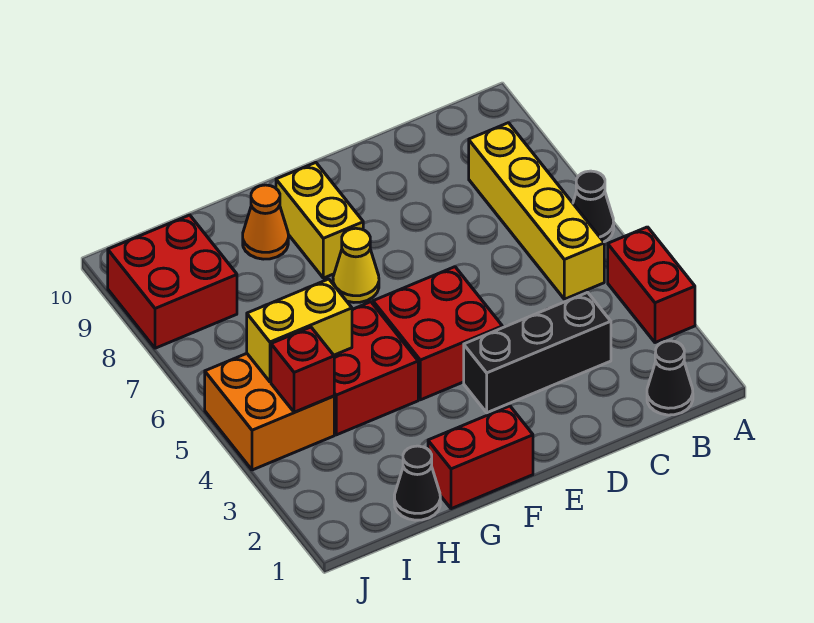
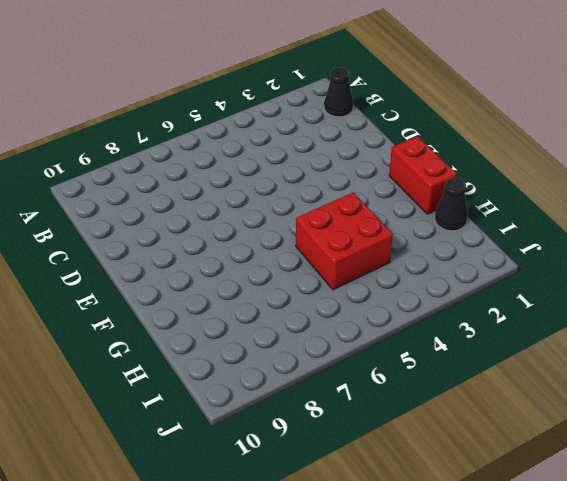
none -> red 1x2 brick [608,227,695,343]
none -> black 1x1 cone [573,171,614,242]
none -> yellow 1x4 brick [469,123,604,299]

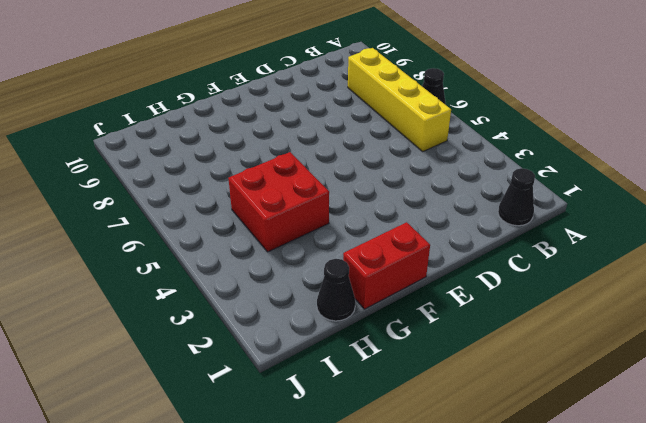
none -> red 1x2 brick [608,227,695,343]
none -> black 1x3 brick [464,292,611,413]
none -> red 2x2 brick [373,267,502,400]

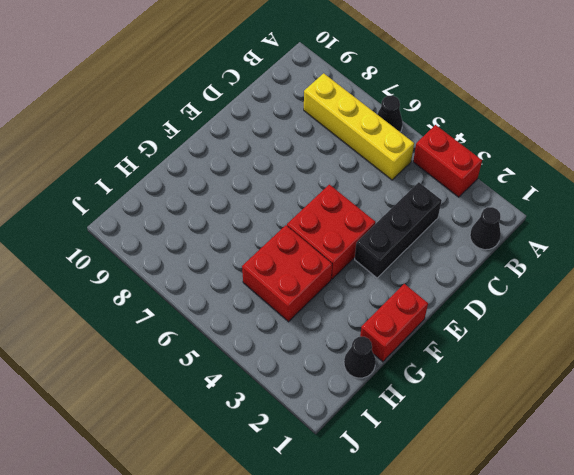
none -> yellow 1x1 cone [333,228,379,302]
none -> yellow 1x2 brick [276,163,363,278]
none -> orange 1x1 cone [243,185,288,259]

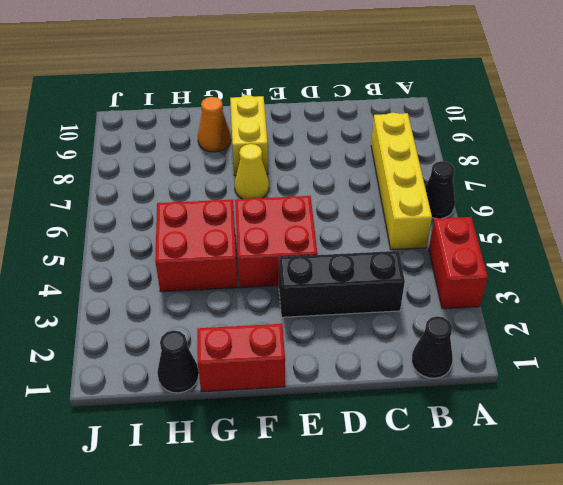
none -> orange 2x2 brick [205,353,334,470]
none -> red 2x2 brick [108,215,237,348]
none -> yellow 1x2 brick [247,279,352,382]

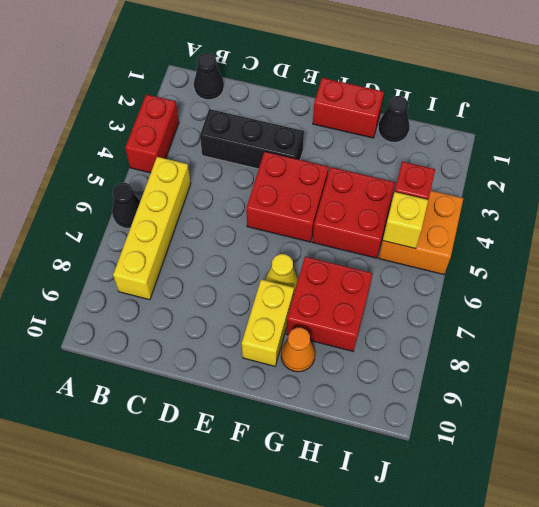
red 2x2 brick [286,257,373,351] -> red 2x2 brick moved to [108,215,237,348]
yellow 1x1 brick [383,192,428,249] -> yellow 1x2 brick [247,279,352,382]

